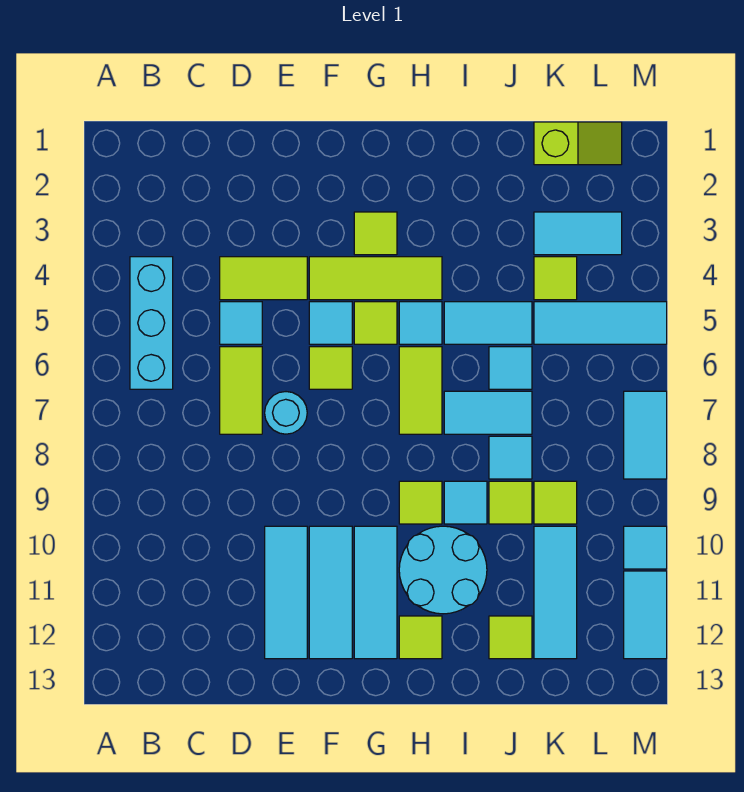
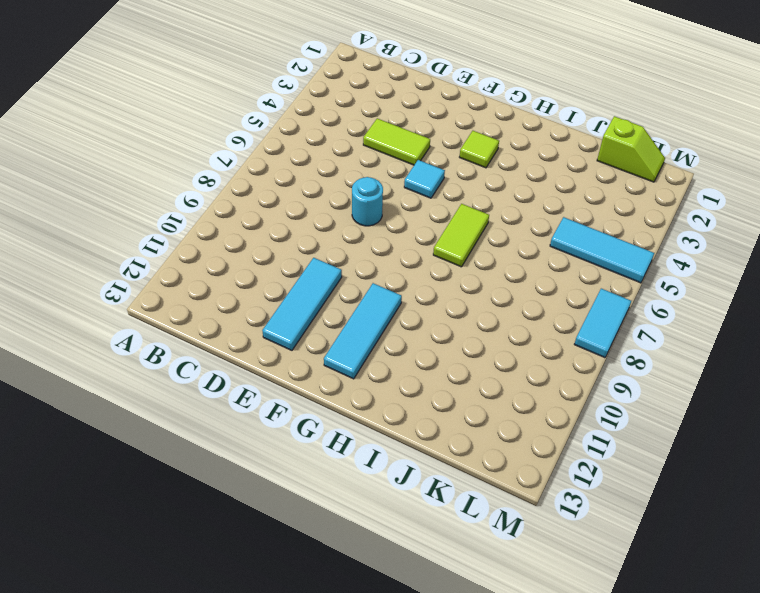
none -> cyan 1x3 brick [130,257,173,389]
none -> cyan 1x1 tile [220,302,262,344]
none -> lime 1x2 tile [220,347,262,434]
none -> lime 1x3 tile [309,257,442,300]

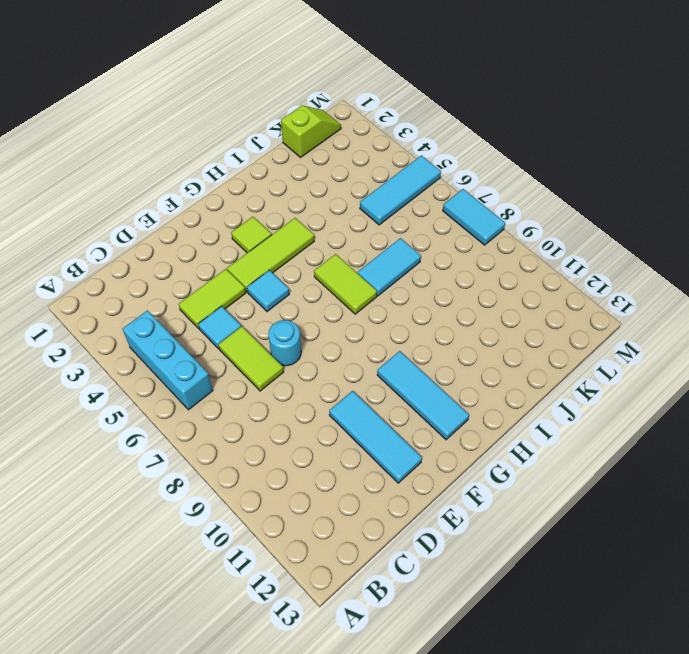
none -> lime 1x1 tile [309,347,352,389]
none -> cyan 1x3 tile [309,526,352,659]
none -> lime 1x1 tile [354,302,397,344]
none -> cyan 1x1 tile [399,302,442,344]

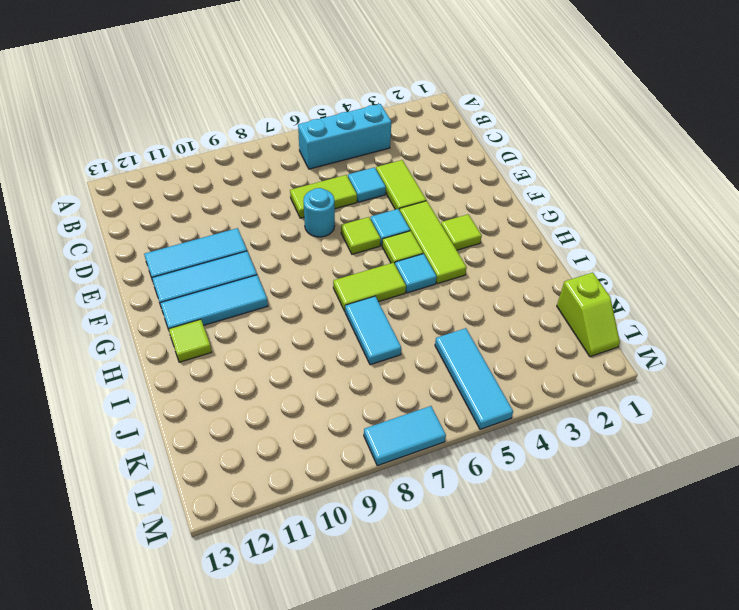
none -> lime 1x1 tile [399,481,442,524]
none -> cyan 2x2 round brick [399,526,487,614]
none -> cyan 1x2 tile [444,302,532,344]
none -> cyan 1x1 tile [444,481,487,524]

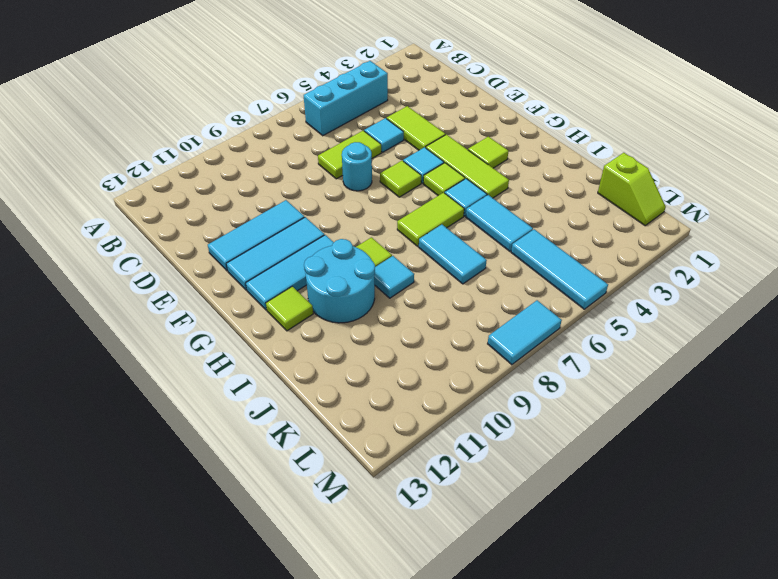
none -> cyan 1x1 tile [489,347,532,389]
none -> cyan 1x1 tile [489,436,532,479]
none -> lime 1x1 tile [489,481,532,524]
none -> lime 1x1 tile [489,616,532,659]

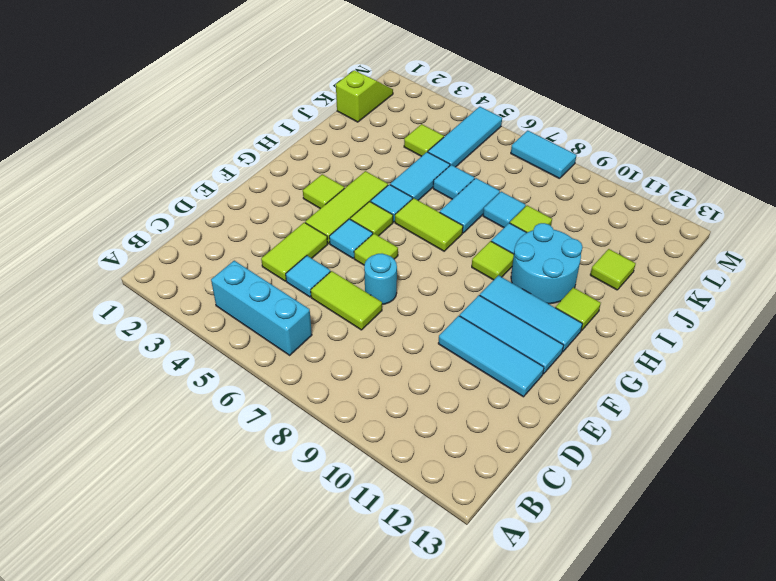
none -> cyan 1x2 tile [534,212,622,255]
none -> lime 1x1 tile [534,481,577,524]
none -> cyan 1x3 tile [534,526,577,659]
none -> cyan 1x1 tile [624,526,667,569]

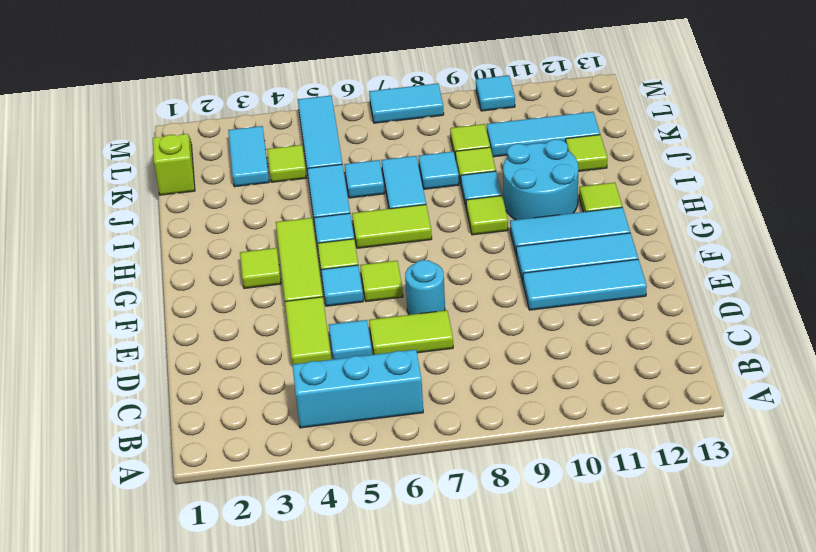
none -> cyan 1x2 tile [624,571,667,659]

